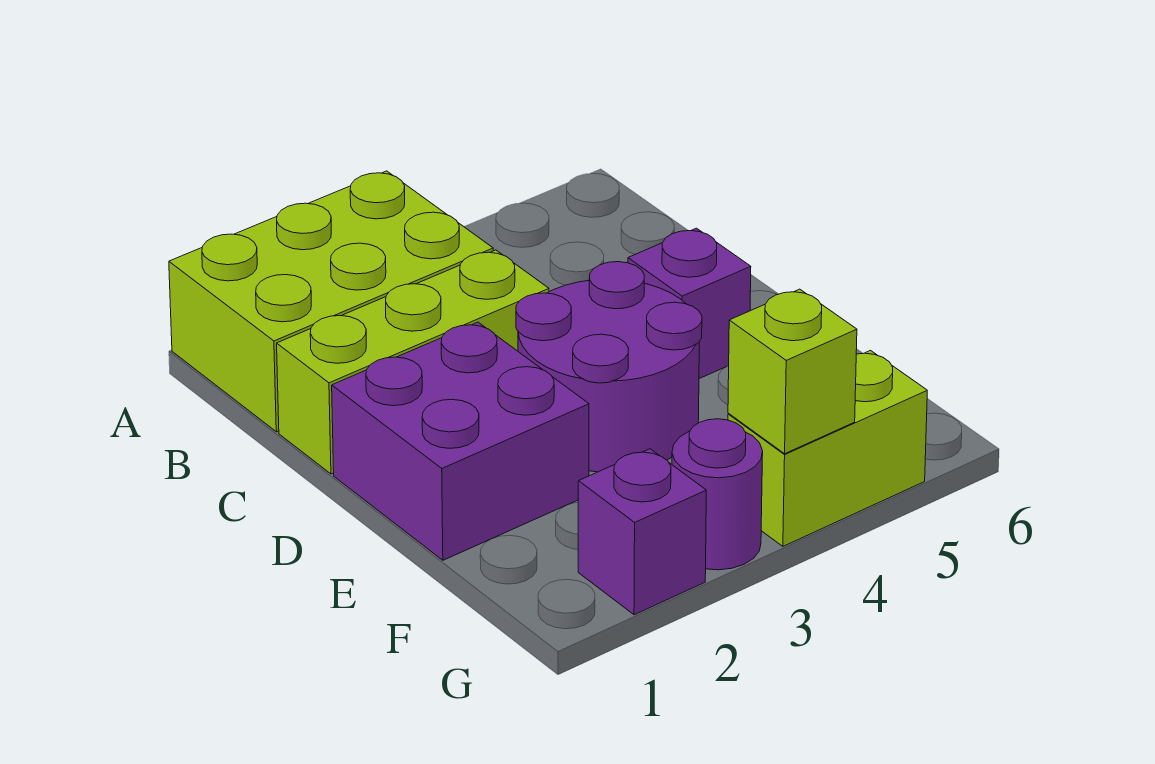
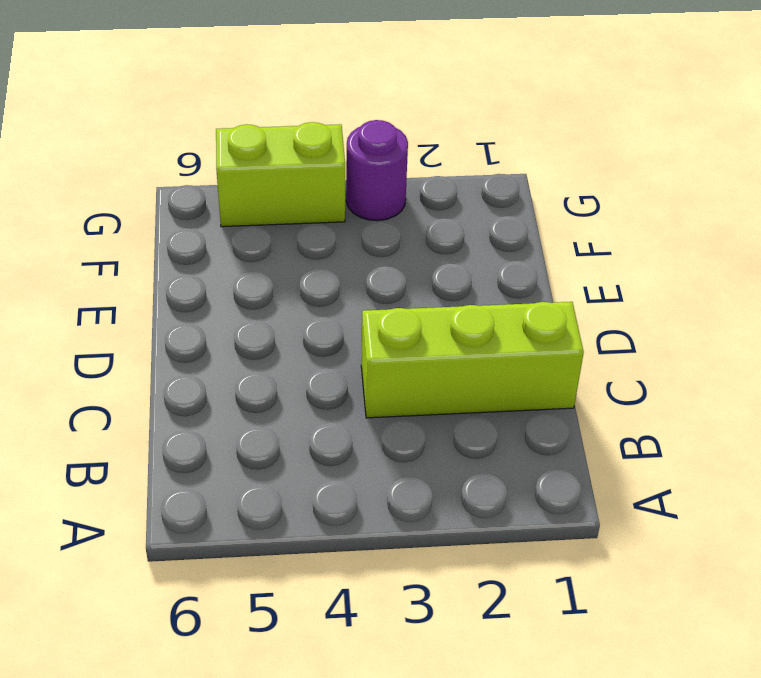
none -> lime 2x3 brick [169,171,493,432]
none -> purple 2x2 brick [332,322,589,560]

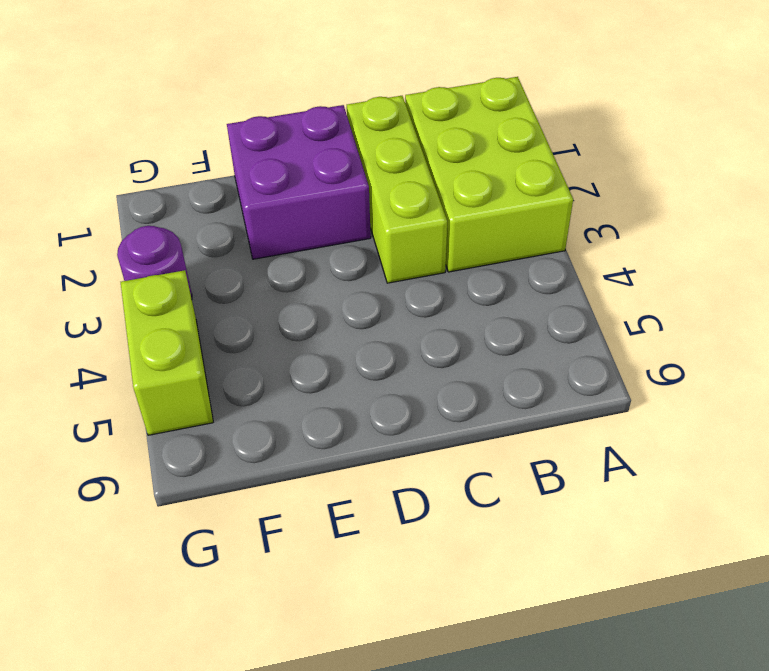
none -> purple 2x2 round brick [516,262,702,472]
none -> purple 1x1 brick [628,228,751,379]

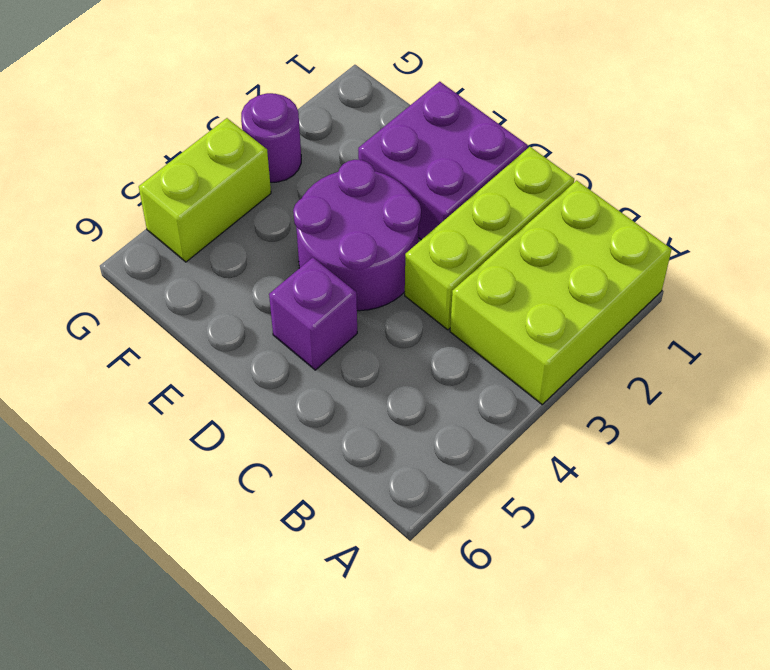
none -> purple 1x1 brick [578,449,706,615]
none -> lime 1x1 brick [728,289,857,454]

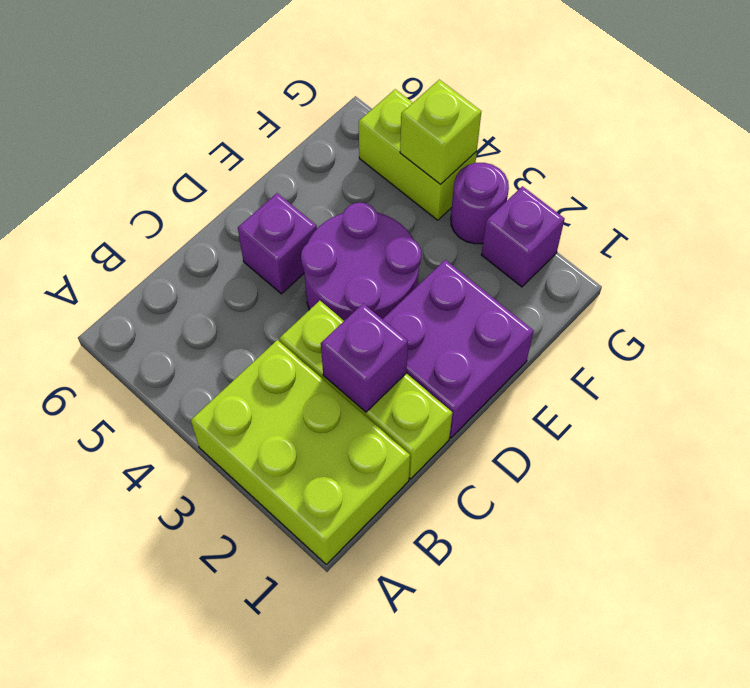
purple 1x1 brick [321,304,408,412] -> none

